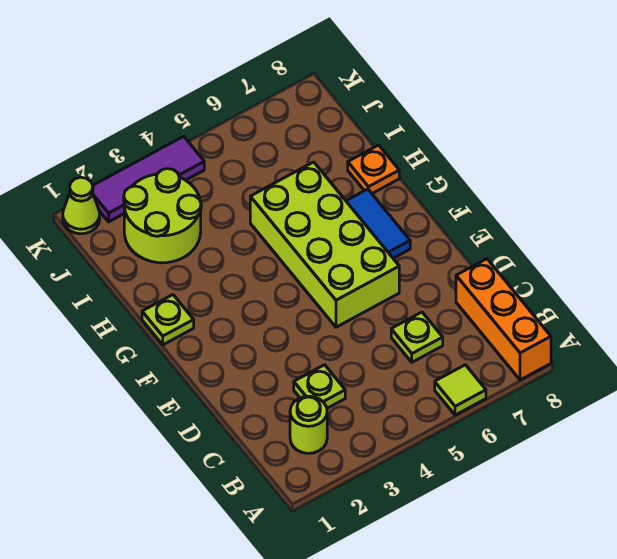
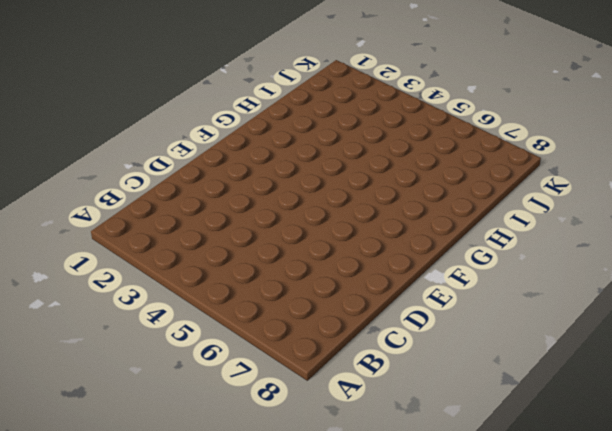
none -> lime 1x1 tile [435,365,486,415]
none -> orange 1x3 brick [456,259,551,380]
none -> lime 1x1 round brick [290,396,327,453]

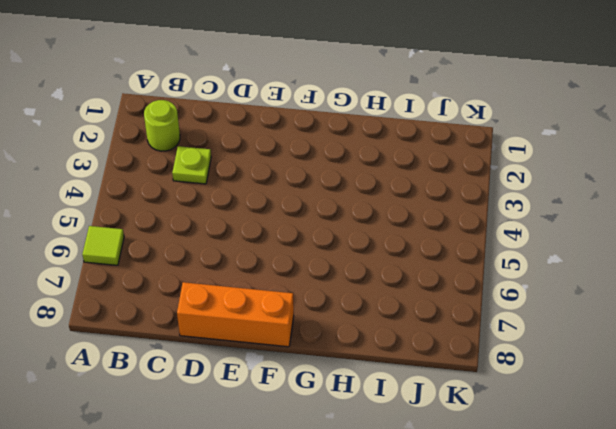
orange 1x3 brick [177,282,294,347] -> orange 1x3 brick moved to [456,259,551,380]
none -> lime 1x1 plate [391,312,443,362]
none -> lime 2x4 brick [250,162,399,327]
none -> blue 1x2 tile [346,189,410,258]

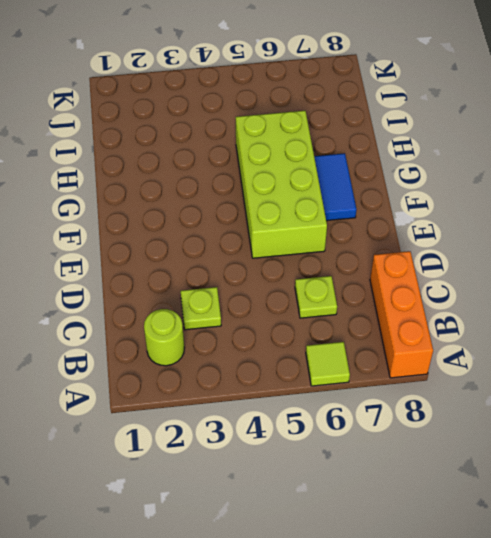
none -> lime 1x1 plate [142,295,194,345]
none -> orange 1x1 plate [348,145,399,193]
none -> lime 2x2 round brick [124,169,201,263]

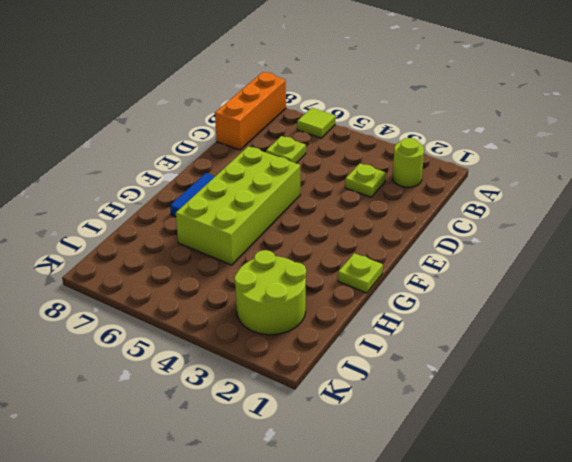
none -> orange 1x1 plate [348,145,399,193]
none -> lime 1x1 cone [63,177,100,234]
none -> purple 1x3 tile [93,136,204,222]

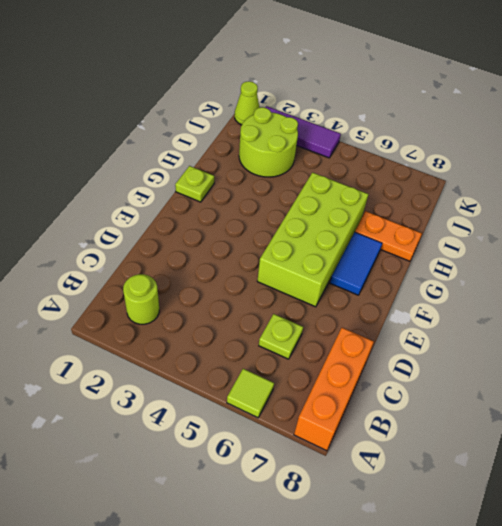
orange 1x2 plate [355,211,422,261] -> orange 1x1 plate [348,145,399,193]
none -> lime 1x1 plate [294,365,345,408]

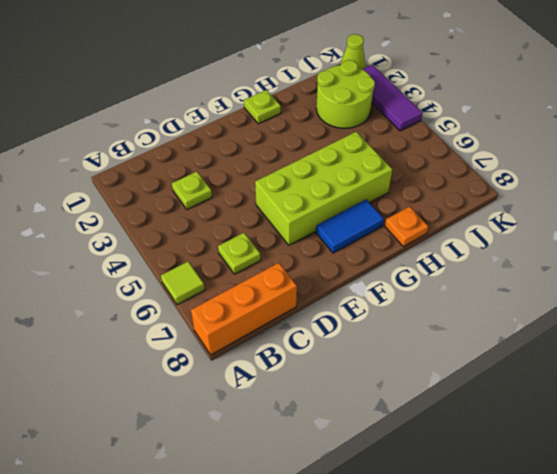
none -> lime 1x1 round brick [290,396,327,453]

